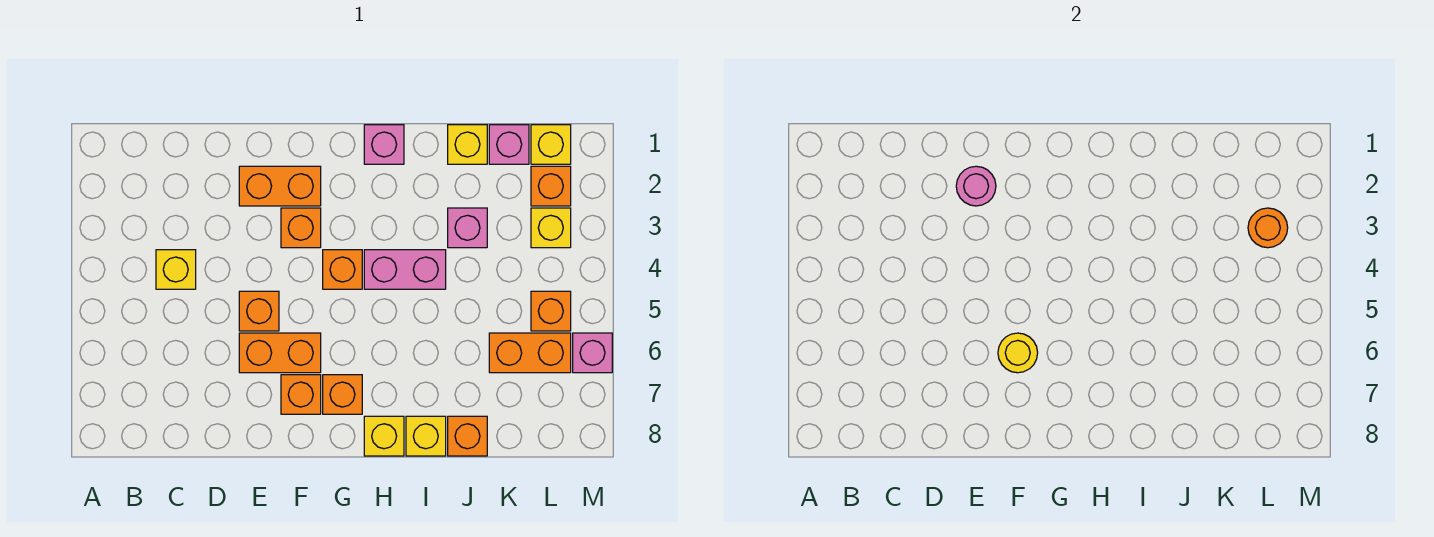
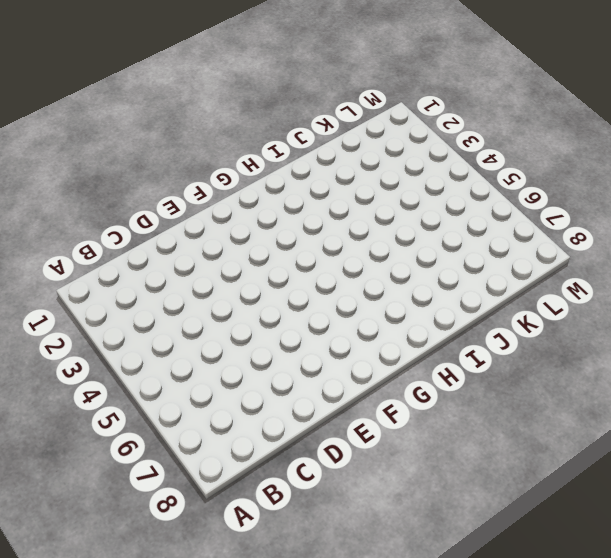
none -> yellow 1x1 brick [156,250,196,289]
none -> orange 1x2 brick [239,166,321,206]
none -> orange 1x1 brick [239,291,279,331]

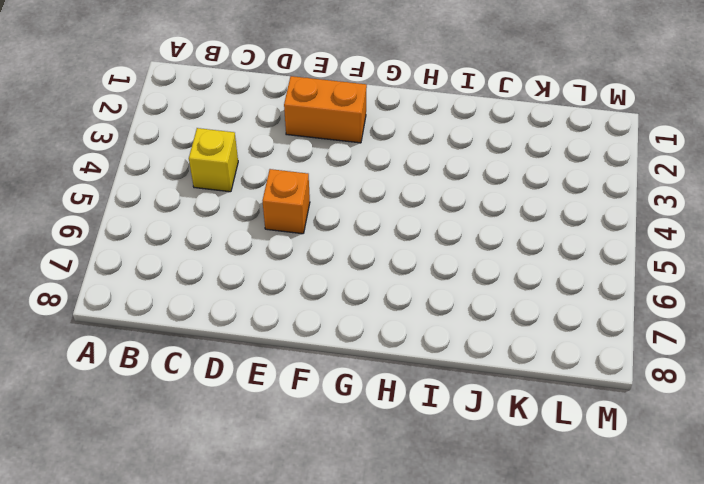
none -> orange 1x2 brick [239,333,321,373]
none -> orange 1x1 brick [281,208,321,248]
none -> orange 1x1 brick [281,375,321,414]

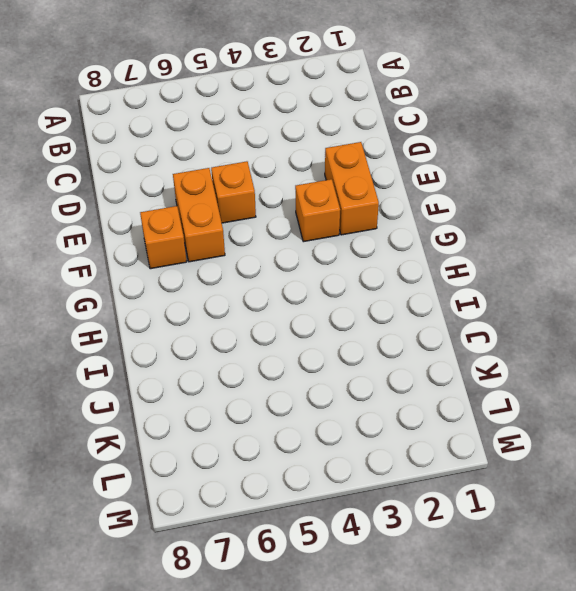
none -> yellow 1x1 brick [156,250,196,289]
none -> orange 1x1 brick [323,250,362,289]
none -> orange 1x1 brick [323,375,362,414]

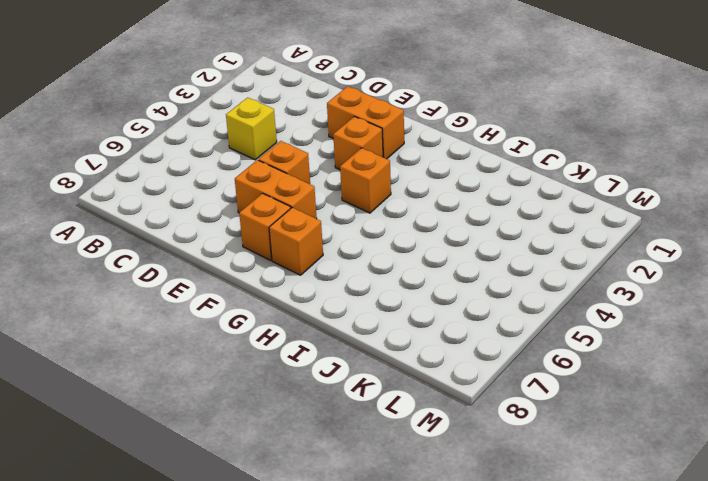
none -> pink 1x1 brick [364,125,404,164]
none -> pink 1x2 brick [364,250,446,289]
none -> yellow 1x1 brick [364,416,404,456]

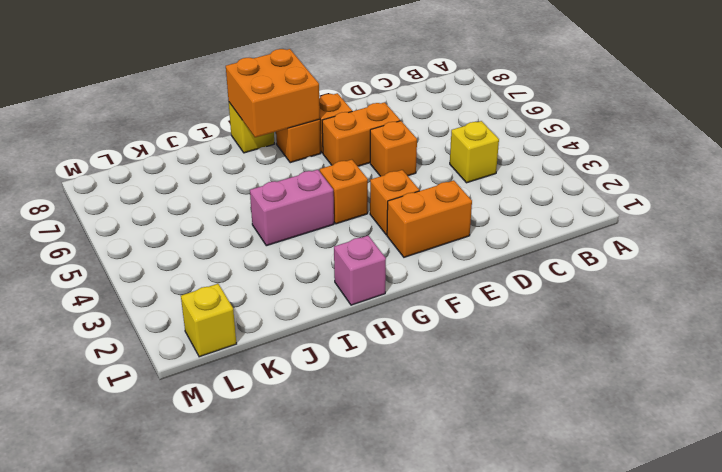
orange 2x2 brick [226,49,320,137] -> none
none -> yellow 1x1 brick [406,416,446,456]
none -> yellow 1x1 brick [448,125,487,164]
none -> pink 1x1 brick [448,208,487,248]

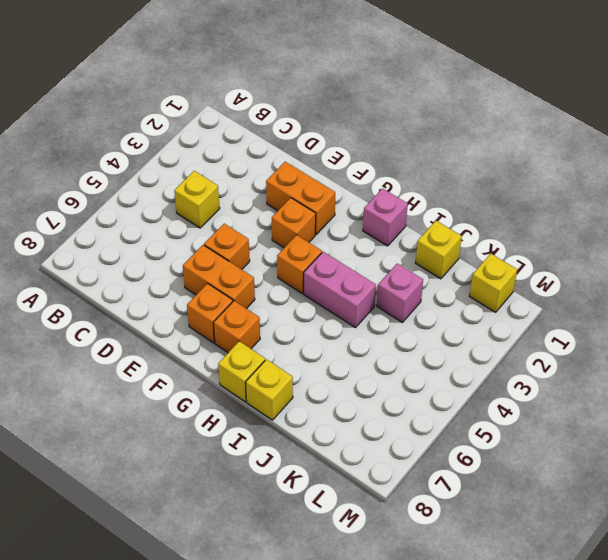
none -> orange 1x1 brick [448,416,487,456]
none -> pink 1x1 brick [489,125,529,164]
none -> orange 1x2 brick [489,333,571,373]

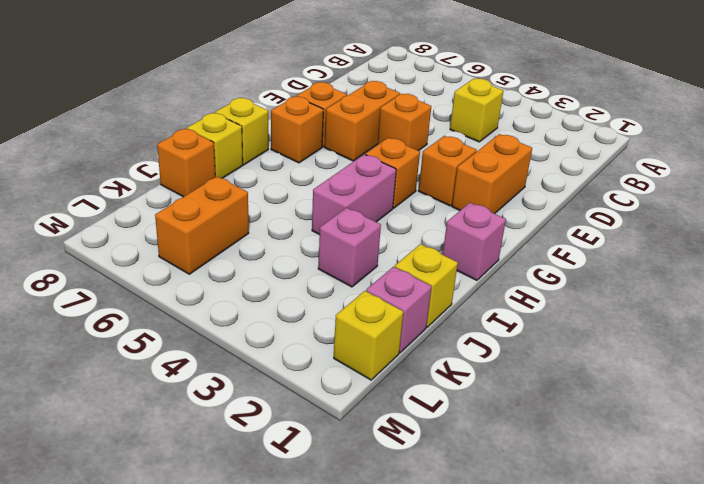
none -> orange 1x1 brick [531,166,571,206]
none -> yellow 1x1 brick [531,208,571,248]
none -> orange 1x1 brick [531,291,571,331]

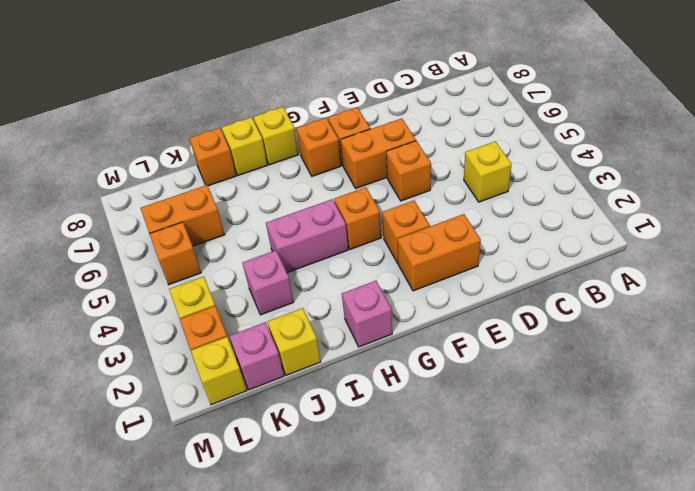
none -> pink 1x1 brick [573,333,612,373]
none -> pink 1x1 round brick [956,166,996,206]
none -> yellow 1x1 round brick [998,333,1038,373]

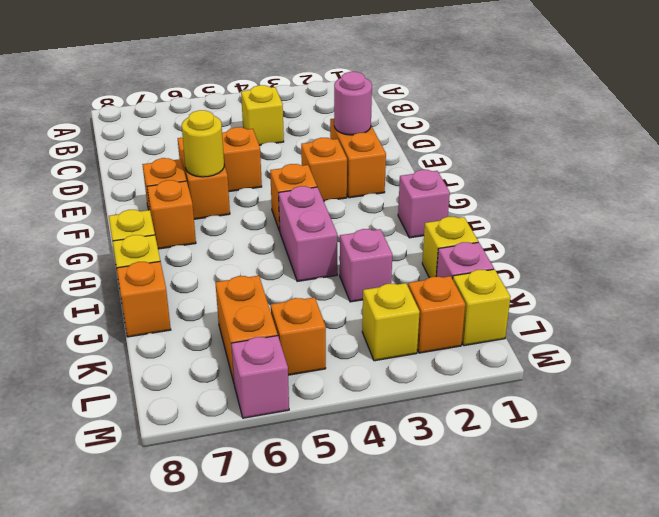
none -> orange 1x1 round brick [1248,208,1288,248]

